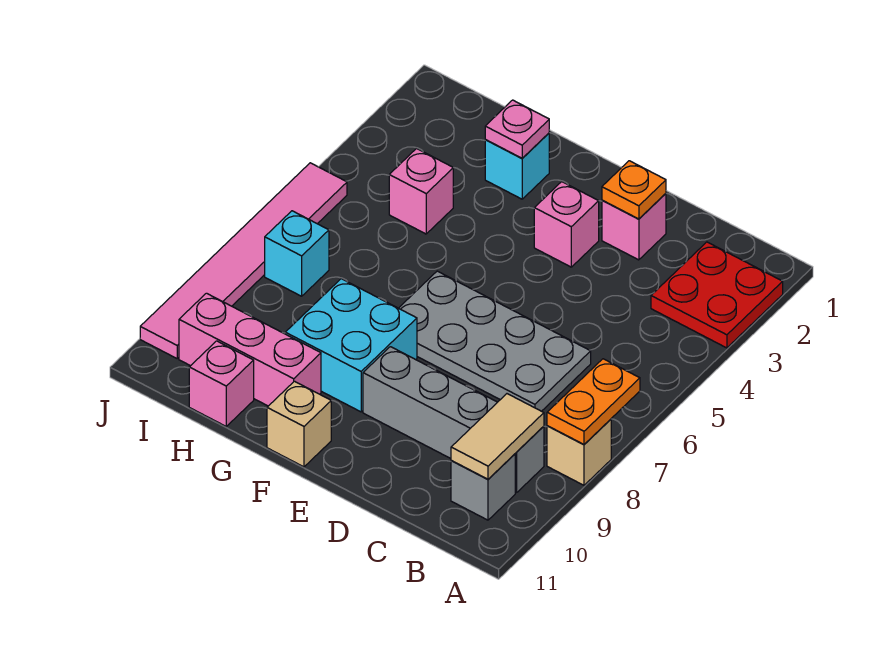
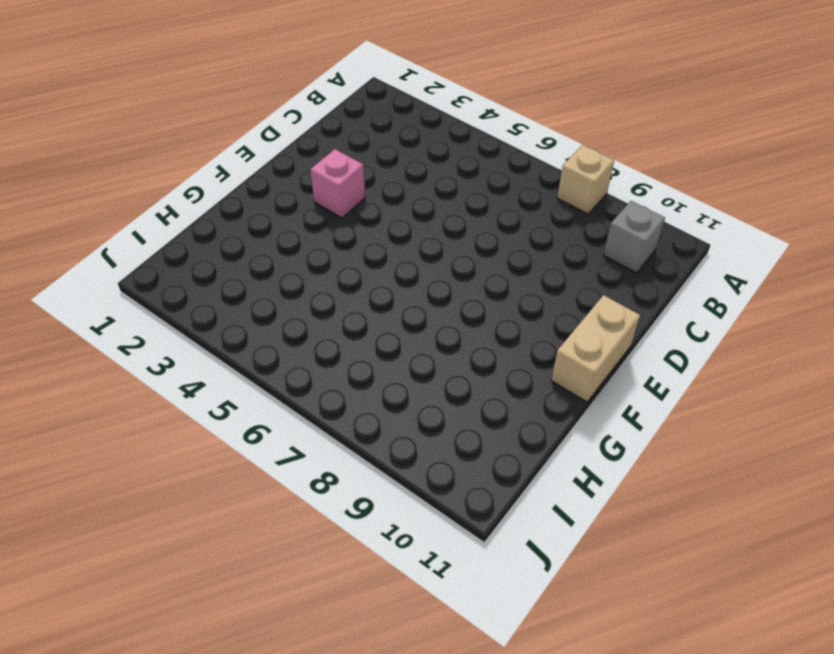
tan 1x2 brick [551,295,640,402] -> tan 1x1 brick [267,381,331,467]
none -> red 2x2 plate [651,242,783,348]
none -> grey 1x4 brick [363,347,544,493]
none -> grey 2x4 plate [399,271,591,411]

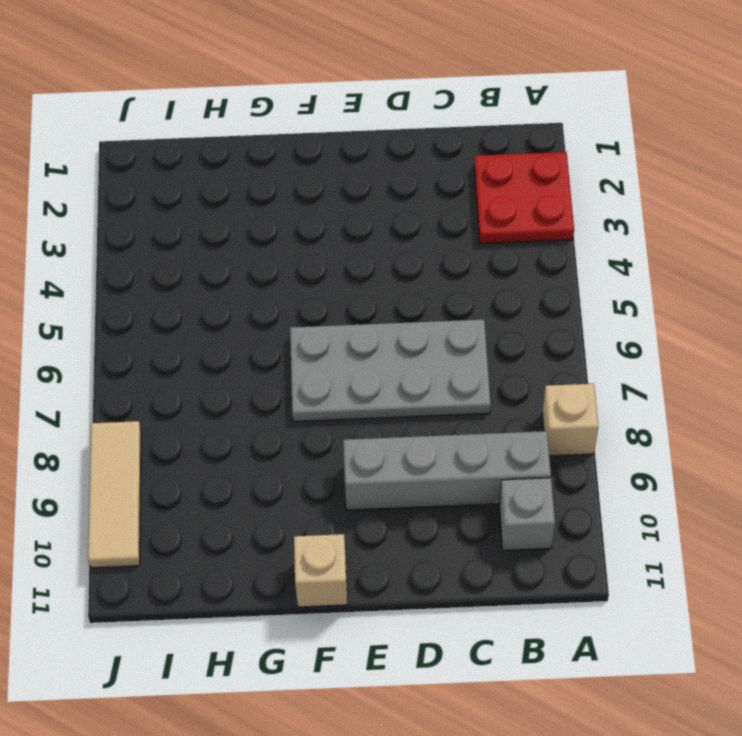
tan 1x3 tile [88,421,141,568] -> pink 1x6 tile [140,163,347,358]
none -> pink 1x1 brick [602,194,666,260]
none -> pink 1x1 brick [534,182,599,267]
none -> cyan 2x2 brick [285,279,417,412]

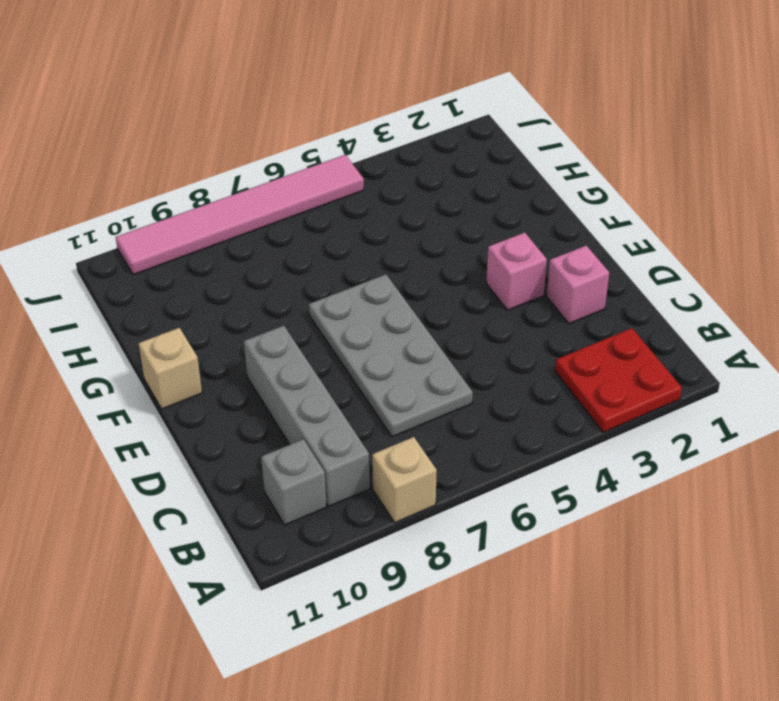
none -> cyan 2x2 brick [285,279,417,412]
none -> cyan 1x1 brick [485,133,549,199]
none -> pink 1x3 brick [179,293,321,406]

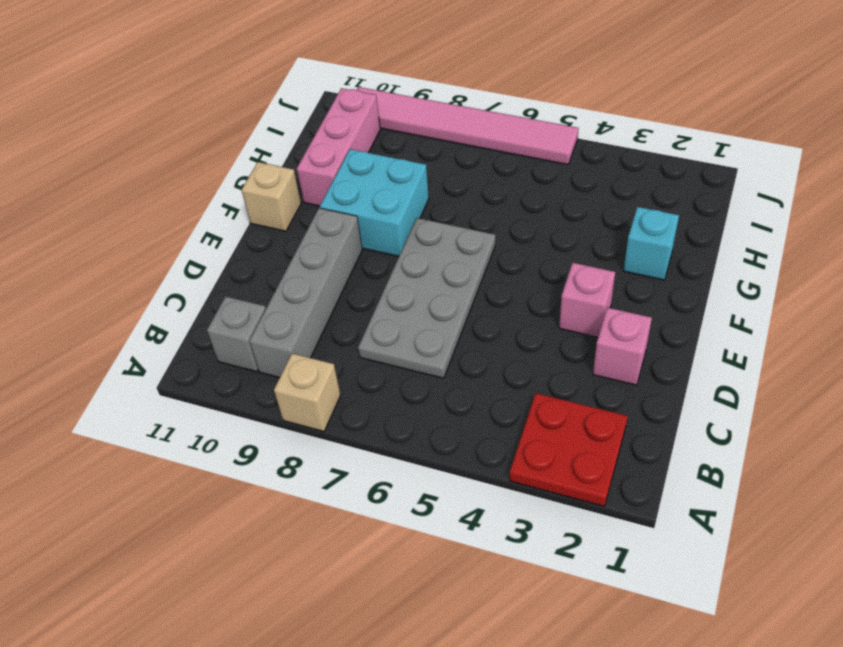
none -> pink 1x1 brick [389,149,453,234]
none -> pink 1x1 brick [189,341,254,426]
none -> cyan 1x1 brick [265,211,329,296]

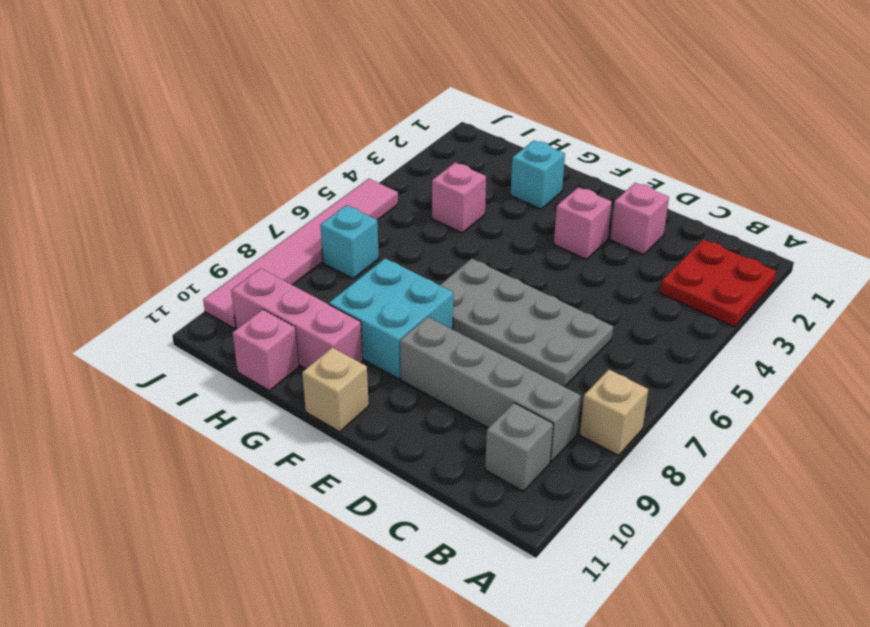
none -> orange 1x2 plate [547,359,640,445]
none -> tan 1x2 tile [451,394,544,479]
none -> orange 1x1 plate [602,161,666,219]

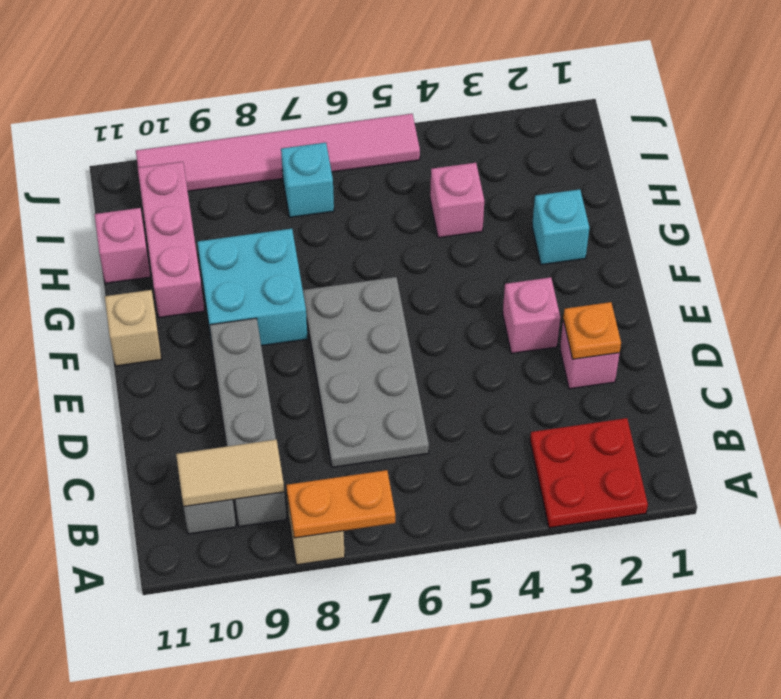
none -> pink 1x1 plate [485,100,549,158]

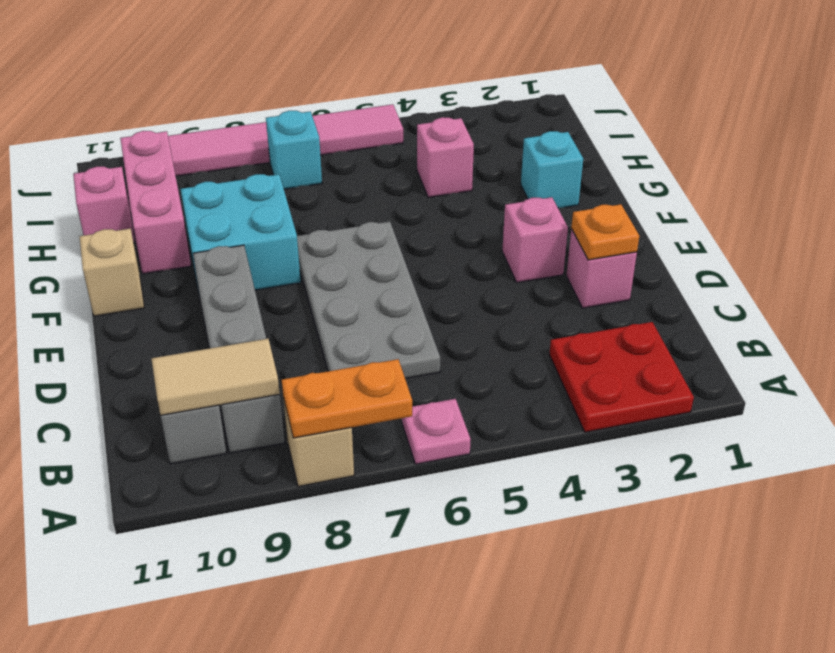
pink 1x1 plate [402,399,471,464] -> pink 1x1 plate moved to [485,100,549,158]

